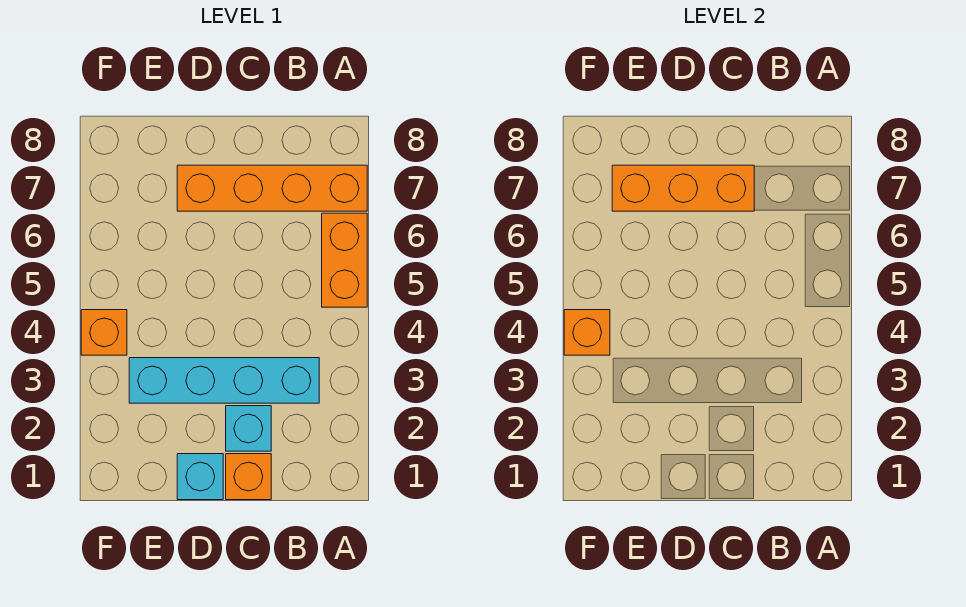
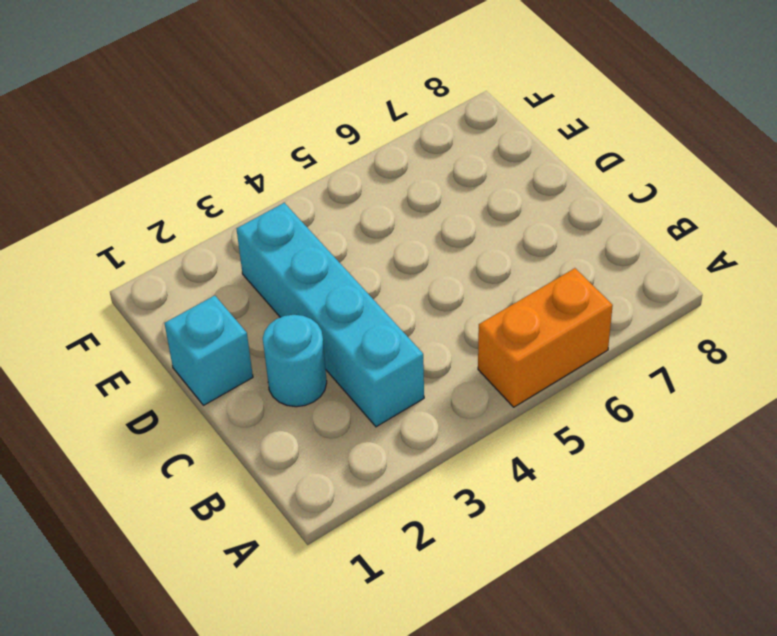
cyan 1x1 round brick [263,315,327,407] -> cyan 1x1 brick [226,406,271,451]
none -> orange 1x4 brick [177,165,367,211]
none -> orange 1x1 brick [226,454,271,500]

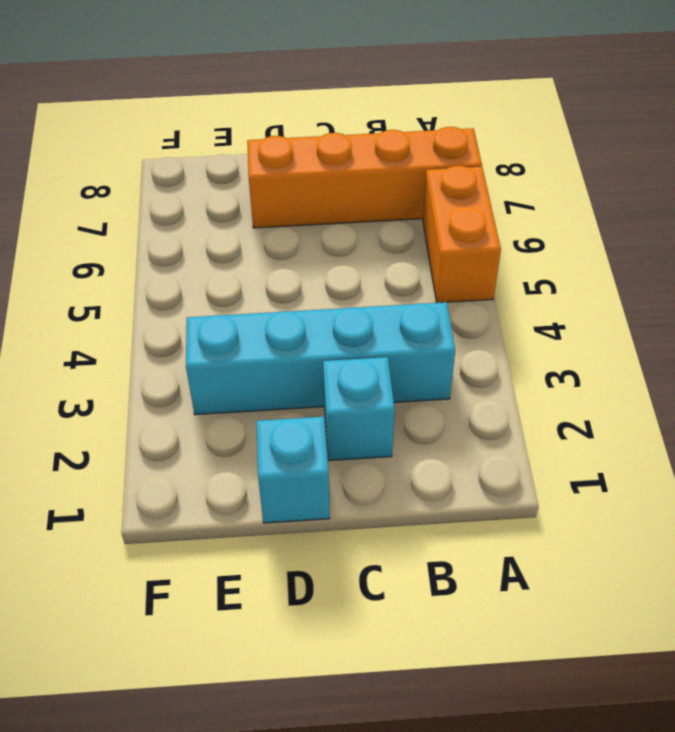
none -> orange 1x1 brick [226,454,271,500]
none -> orange 1x1 brick [81,310,127,355]

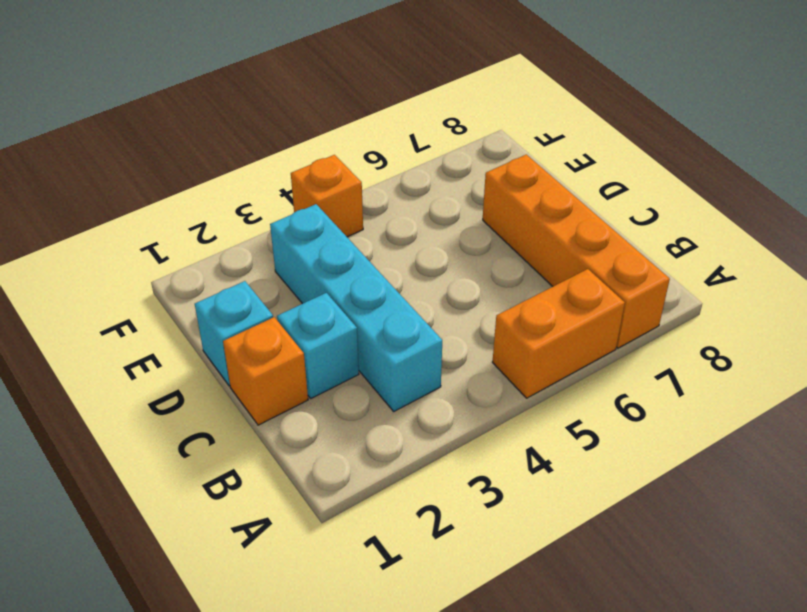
none -> orange 1x3 brick [612,165,754,211]
none -> orange 1x1 brick [564,310,610,355]

